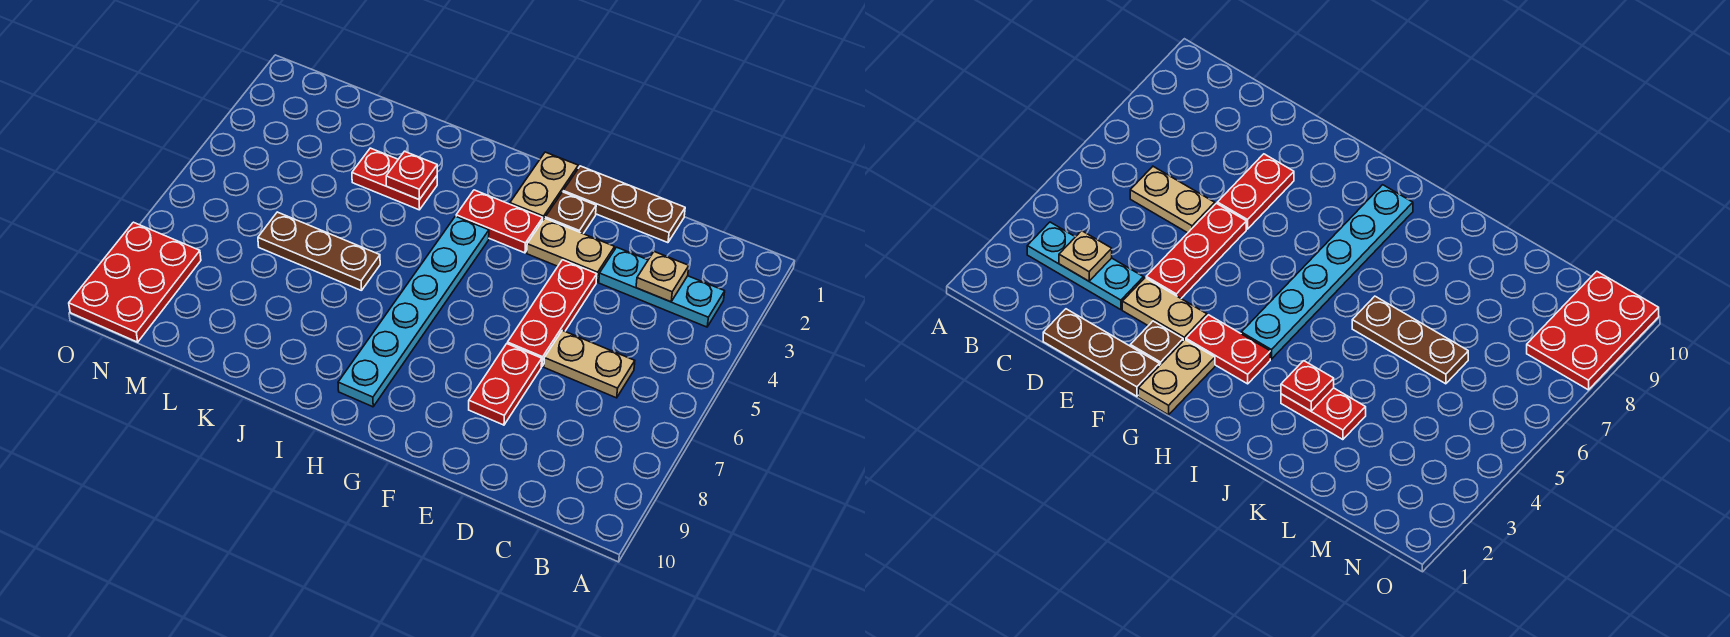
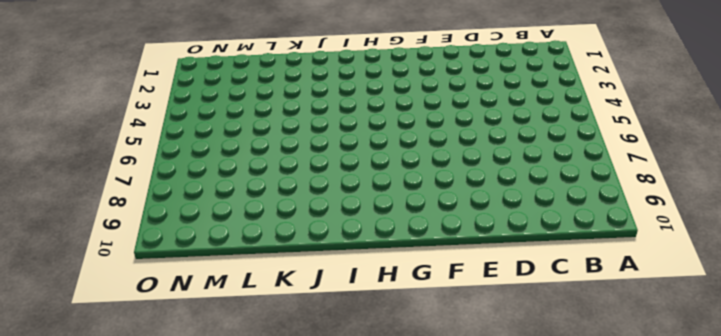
none -> cyan 1x3 plate [599,247,725,327]
none -> tan 1x2 plate [544,330,635,398]
none -> brown 1x3 plate [563,166,685,243]

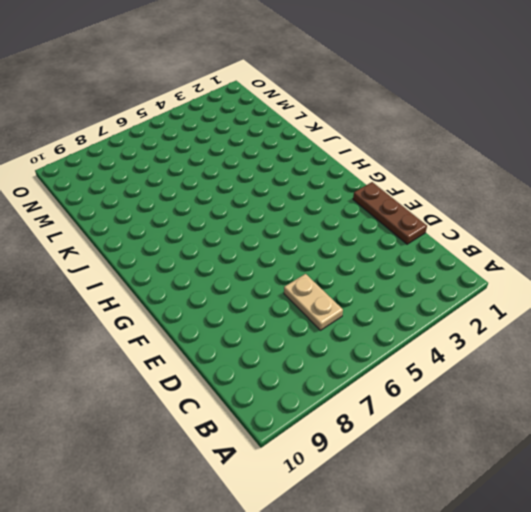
none -> cyan 1x3 plate [599,247,725,327]
none -> tan 1x2 plate [527,218,615,282]
none -> red 1x3 plate [507,260,597,366]

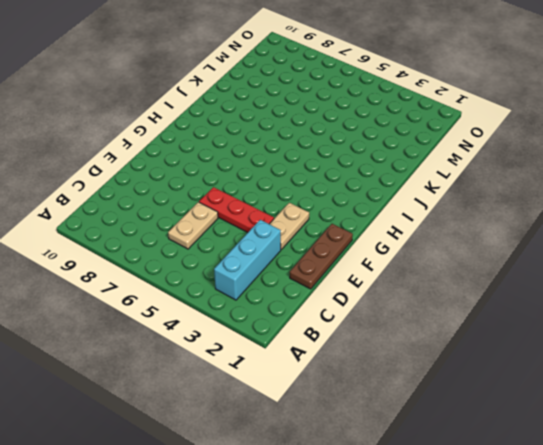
cyan 1x3 brick [214,220,281,300] -> cyan 1x3 plate [599,247,725,327]
none -> red 1x2 plate [469,344,542,425]
none -> brown 1x1 plate [545,192,596,234]
none -> tan 1x2 plate [510,152,578,220]

